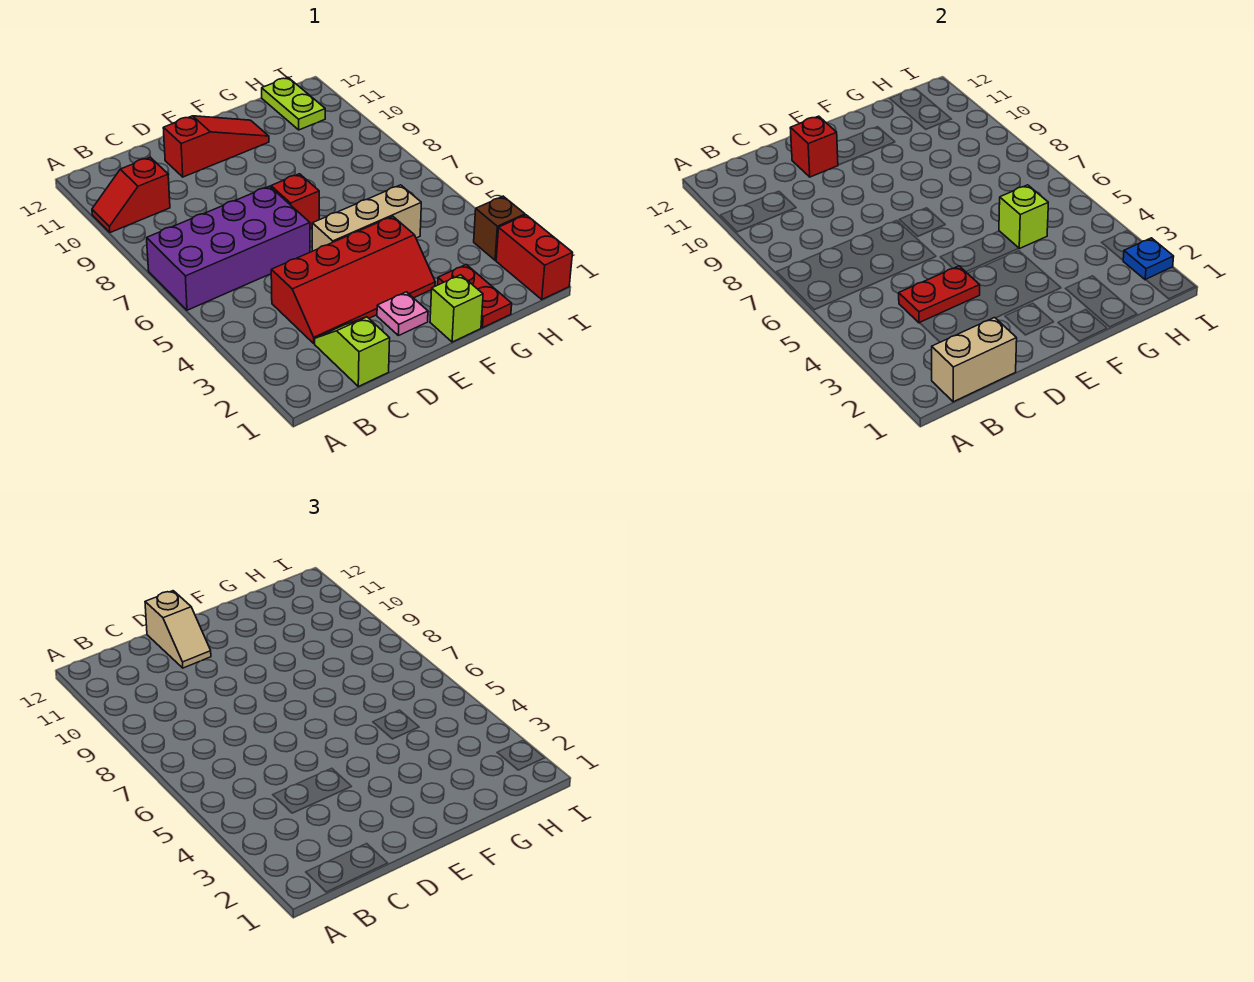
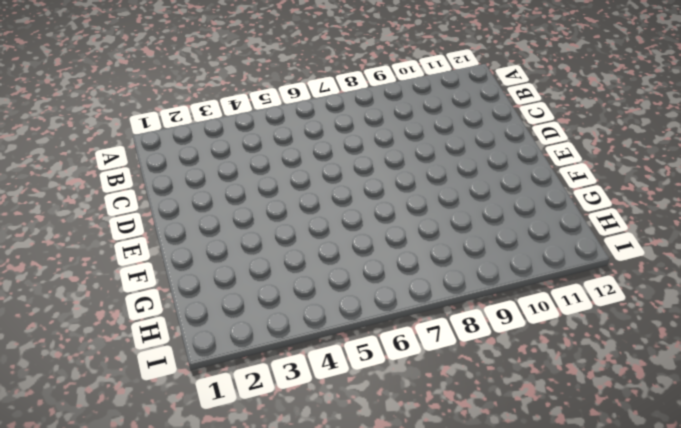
none -> purple 2x4 brick [147,186,310,310]
none -> red 1x2 slope [92,157,170,233]
none -> lime 1x2 slope [315,317,390,387]

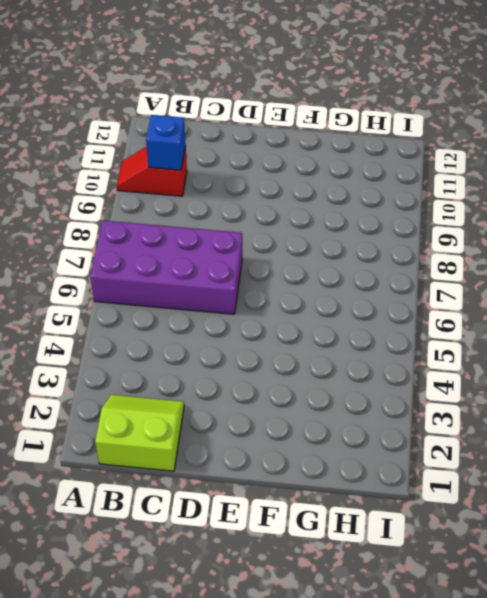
lime 2x2 slope [95,395,184,471] -> lime 1x2 slope [315,317,390,387]
blue 1x1 brick [146,115,186,170] -> none
none -> red 2x4 slope [271,216,435,343]
none -> red 1x3 slope [163,116,269,177]
none -> pink 1x1 plate [377,292,428,336]

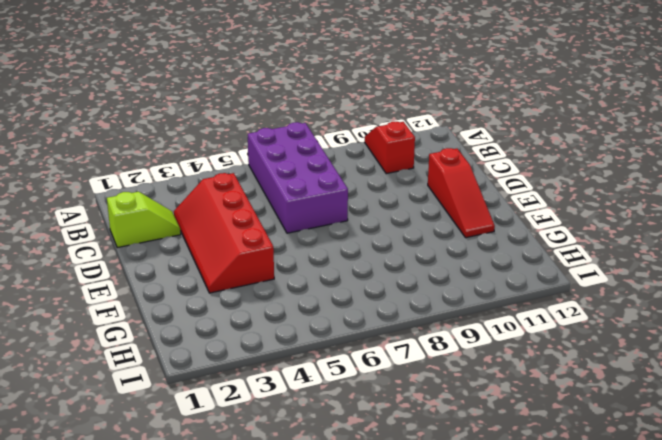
none -> pink 1x1 plate [377,292,428,336]
none -> tan 1x3 brick [312,185,421,251]
none -> red 1x1 brick [271,174,319,229]

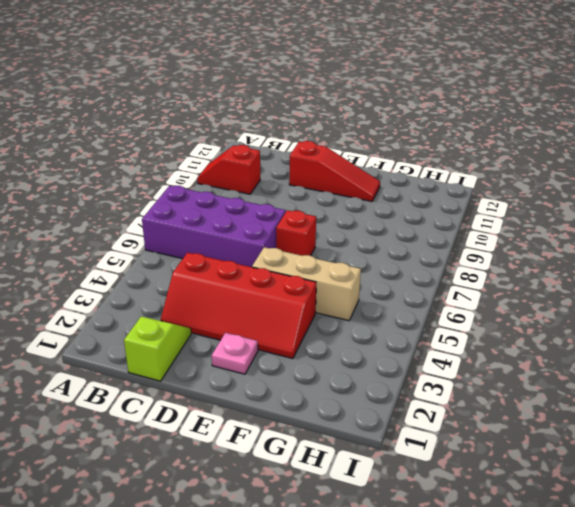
none -> lime 1x1 brick [430,275,483,342]
none -> red 1x2 plate [438,265,512,328]
none -> lime 1x2 plate [262,78,325,130]

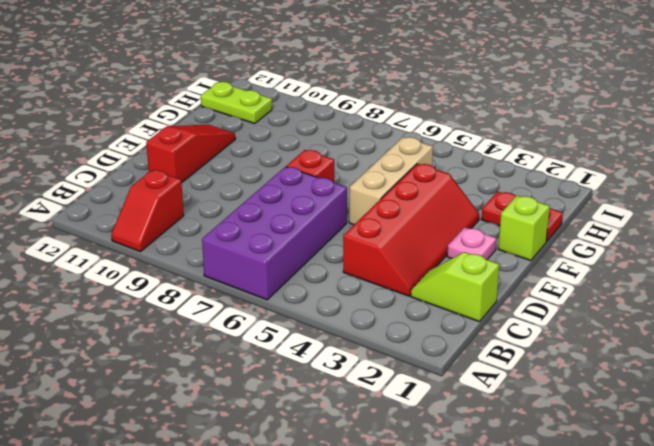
none -> red 1x2 brick [496,215,572,299]
none -> brown 1x1 brick [474,196,525,260]
none -> tan 1x2 brick [932,318,1017,402]

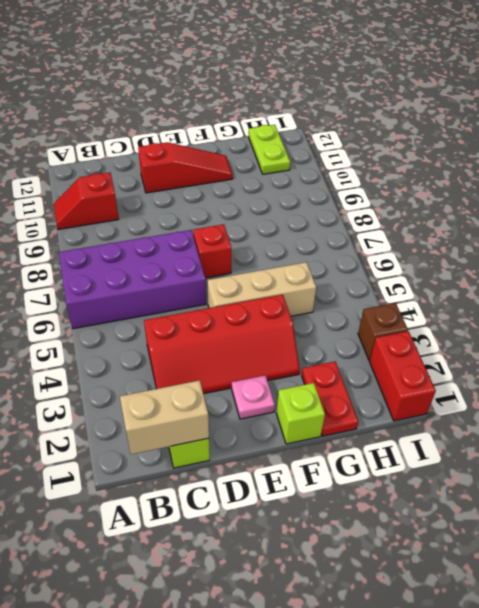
none -> red 1x2 plate [899,266,980,323]
none -> red 1x1 brick [790,116,838,177]
none -> lime 1x1 brick [999,185,1048,249]

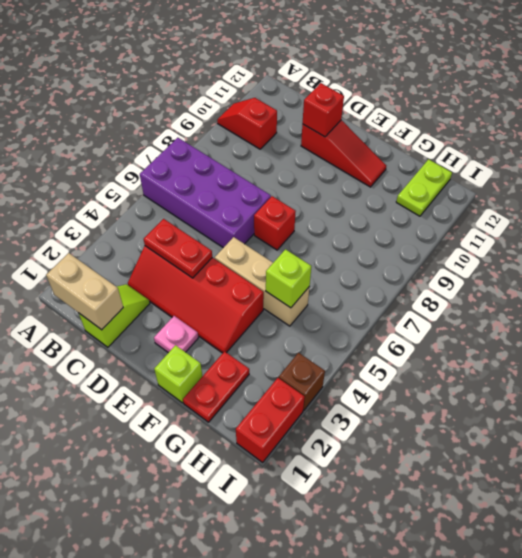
none -> blue 1x1 plate [1123,238,1174,280]
none -> tan 1x2 slope [145,591,211,668]

